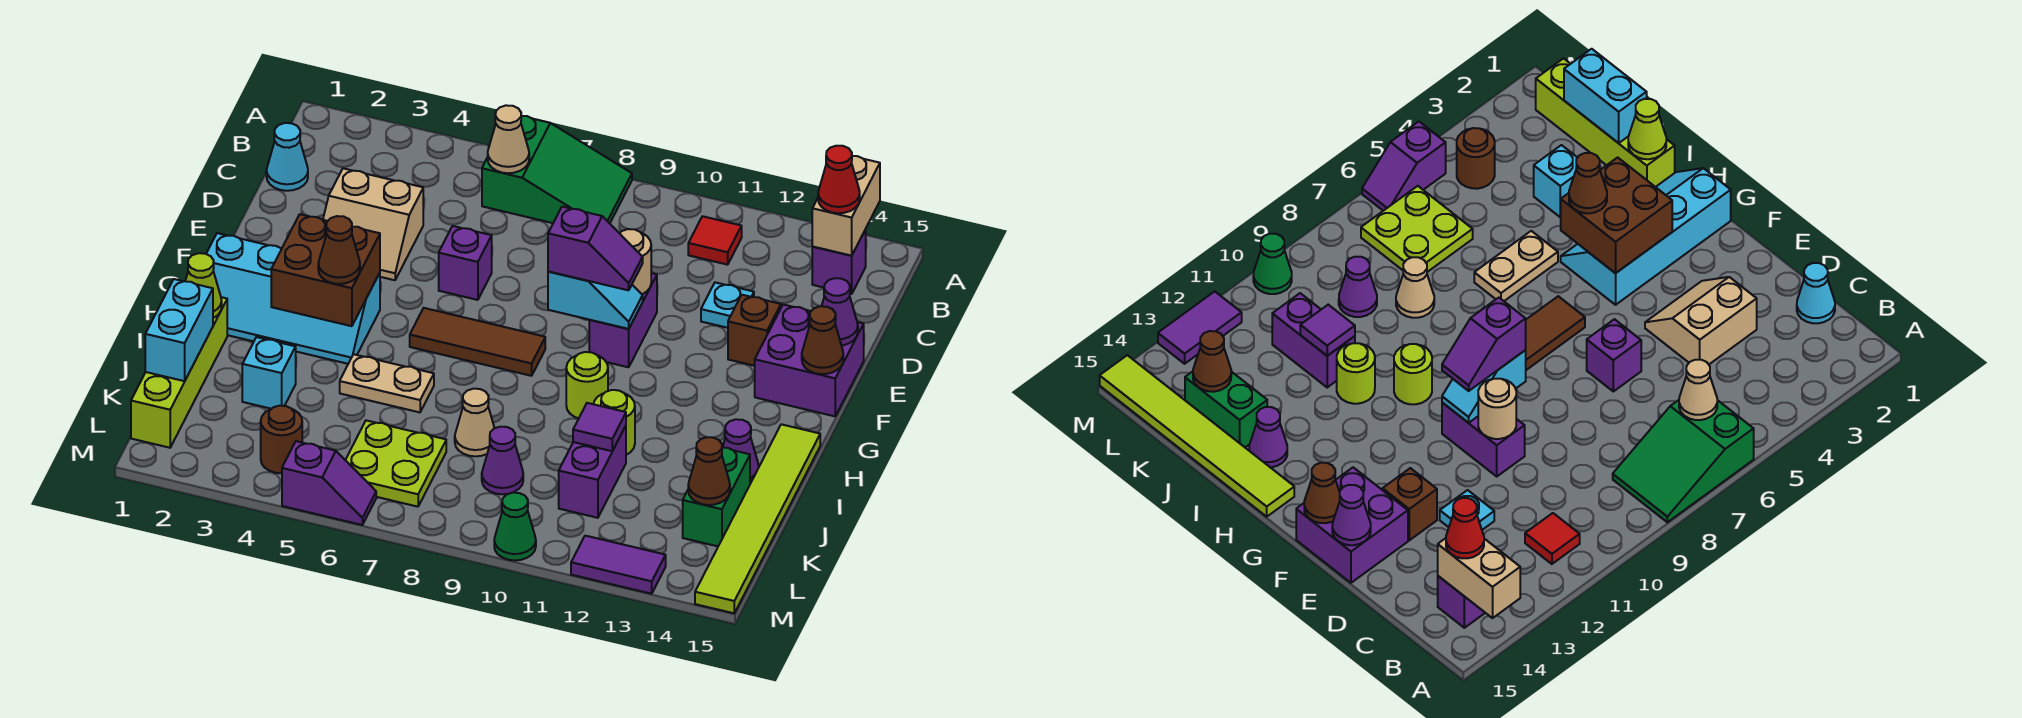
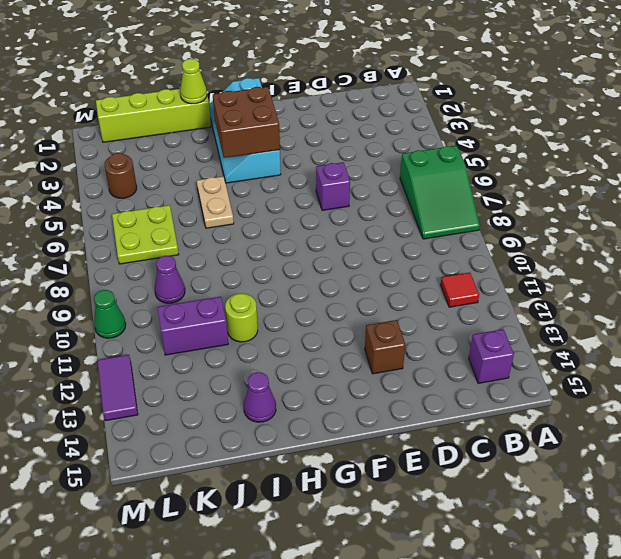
none -> cyan 1x1 cone [266,123,308,191]
none -> tan 2x2 slope [323,168,423,280]
none -> cyan 1x1 plate [701,282,754,328]
none -> purple 1x2 brick [589,273,657,367]

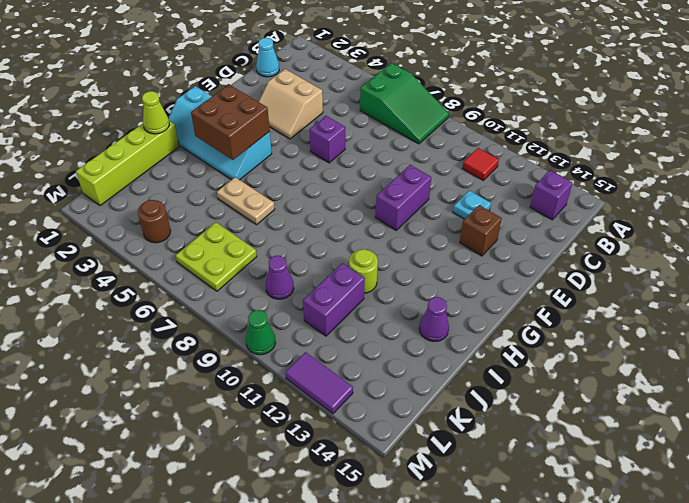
none -> purple 2x2 brick [755,305,864,416]
none -> brown 1x3 tile [410,308,545,376]
none -> lime 1x1 round brick [566,352,608,418]
none -> lime 1x6 tile [695,424,820,613]

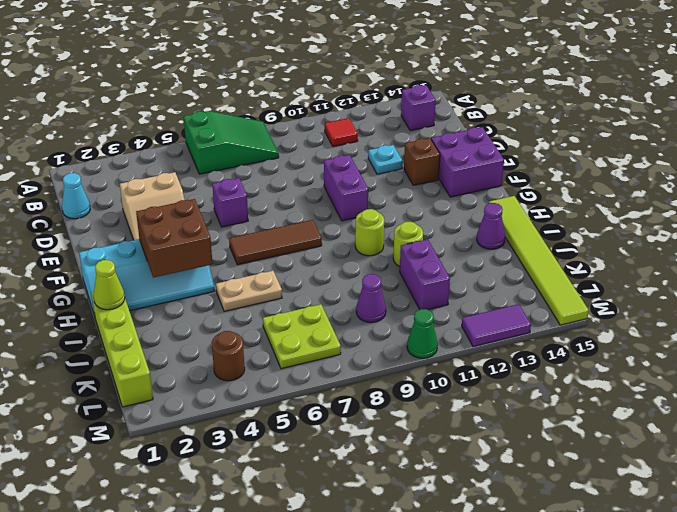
none -> cyan 1x1 brick [242,337,296,409]
none -> tan 1x1 cone [455,389,494,456]
none -> green 1x2 brick [683,448,750,546]
none -> purple 1x2 slope [282,441,376,525]

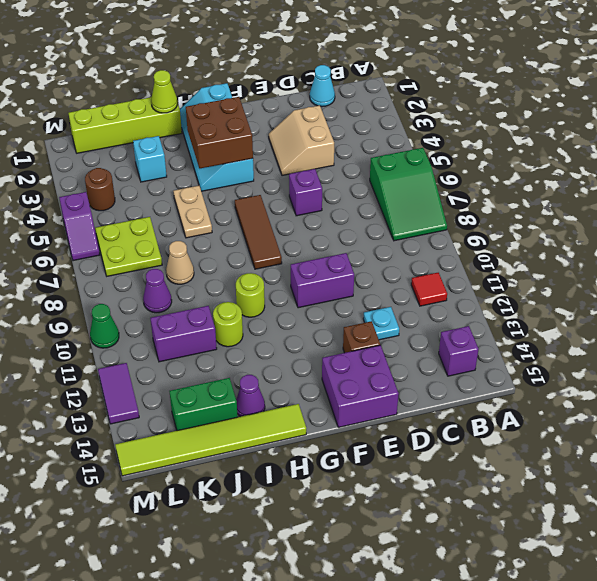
none -> tan 1x2 brick [812,156,880,256]
none -> tan 1x1 cone [488,105,529,173]
none -> tan 1x1 round brick [620,229,651,294]
none -> purple 1x1 cone [822,278,858,346]

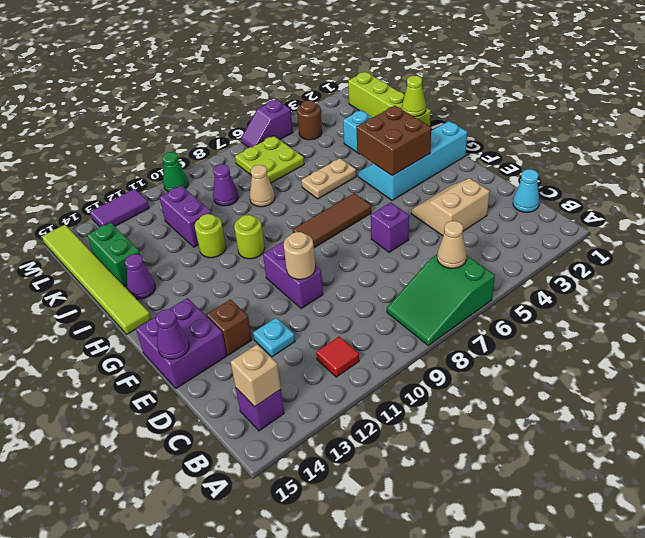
tan 1x1 brick [230,344,281,407] -> tan 1x2 brick [812,156,880,256]
none -> cyan 1x2 slope [548,272,643,329]
none -> brown 1x1 cone [802,306,843,374]
none -> cyan 1x2 brick [145,279,213,381]
none -> purple 1x1 tile [573,403,626,451]

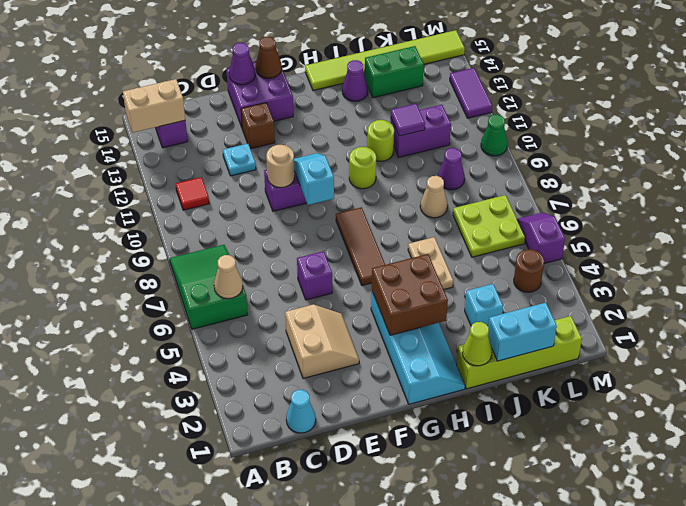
none -> brown 1x1 cone [688,437,730,505]
none -> red 1x1 cone [818,146,860,213]
none -> purple 1x2 slope [548,207,643,290]
none -> brown 1x1 cone [318,216,360,284]

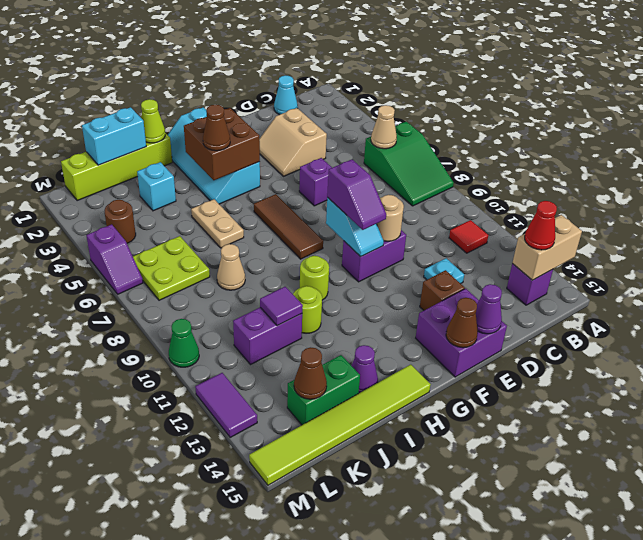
none -> purple 1x1 cone [482,427,523,494]

